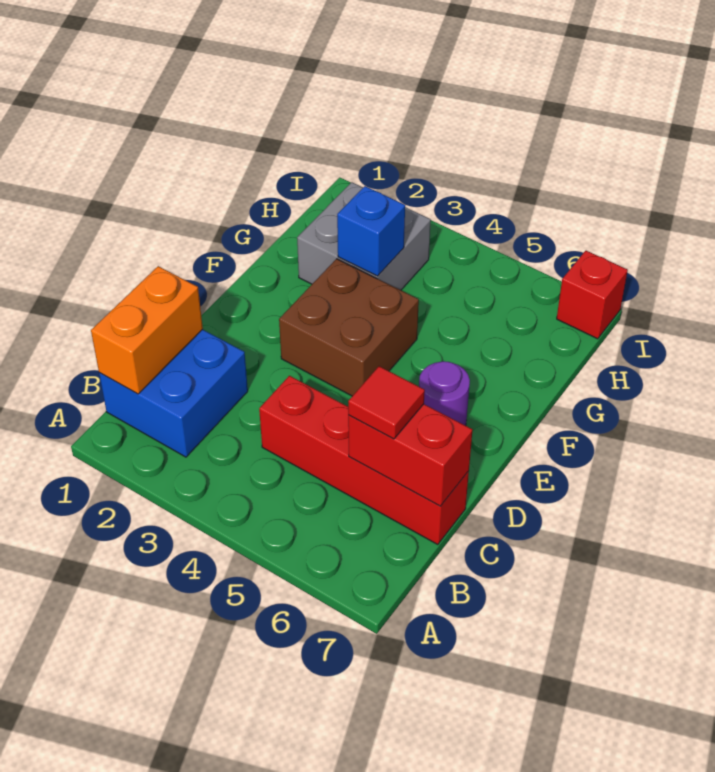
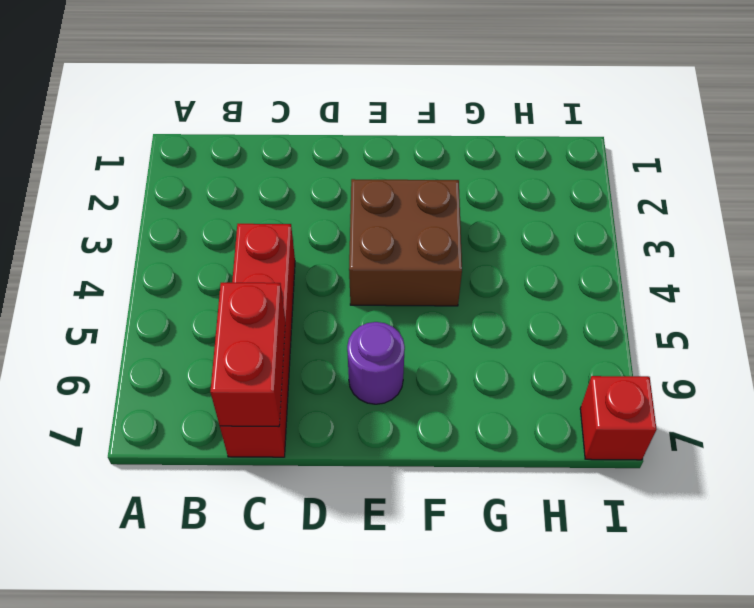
none -> blue 2x2 brick [99,329,248,457]
none -> grey 2x2 brick [297,182,431,290]

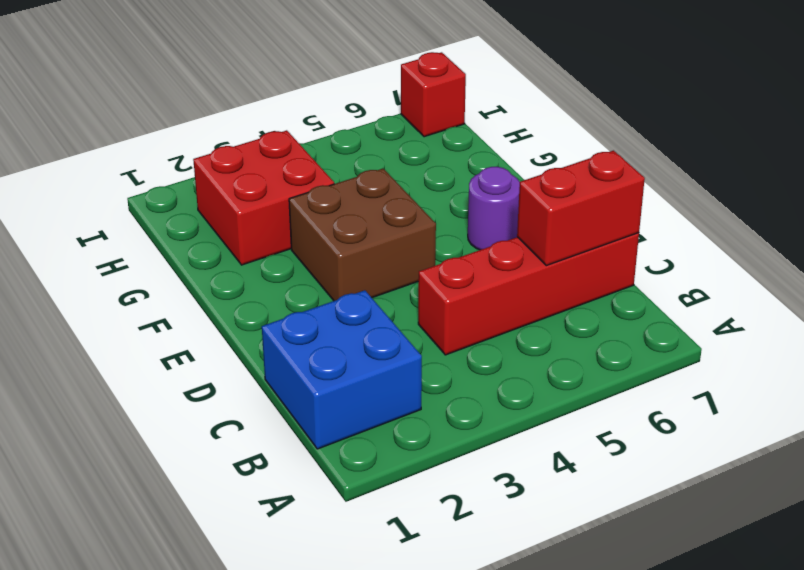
red 2x2 brick [193,130,334,265] -> grey 2x2 brick [297,182,431,290]
none -> orange 1x2 brick [91,266,203,394]
none -> blue 1x1 brick [337,186,405,276]

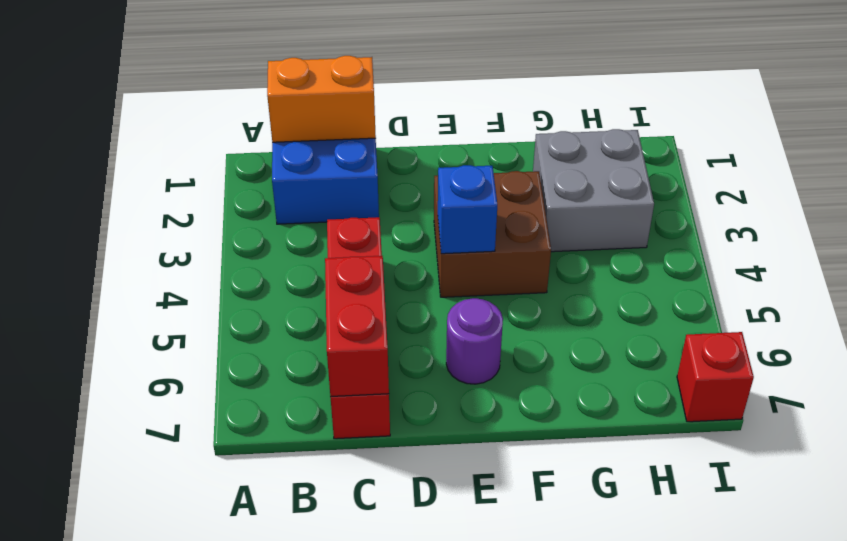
blue 1x1 brick [438,165,497,254] -> blue 1x1 brick moved to [337,186,405,276]
none -> red 1x1 tile [348,366,425,439]

